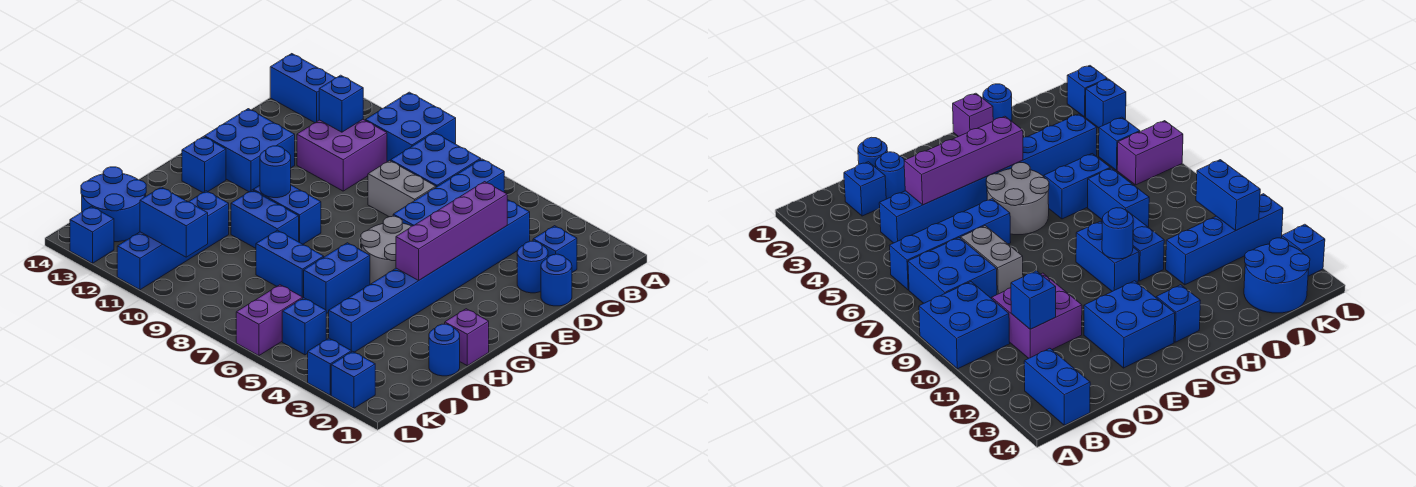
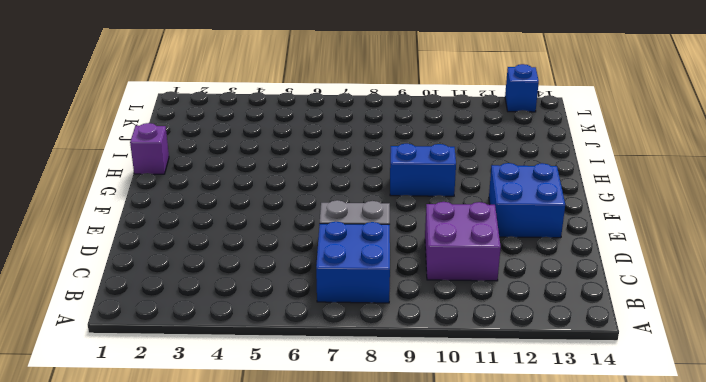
none -> blue 2x2 brick [365,92,456,162]
none -> blue 1x4 brick [393,159,504,226]
none -> blue 1x2 brick [270,54,335,123]
none -> blue 1x1 brick [533,226,577,272]

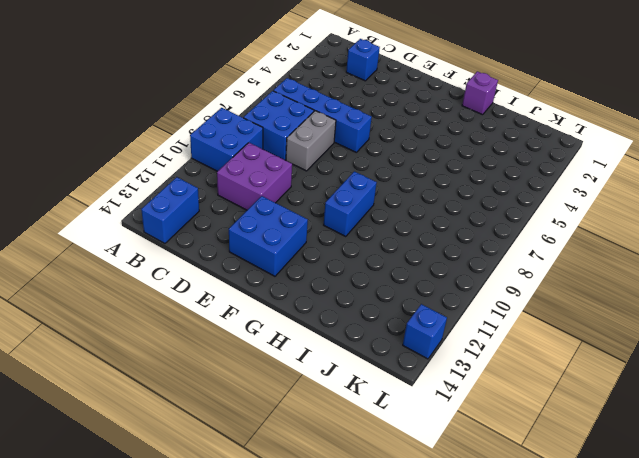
none -> blue 1x8 brick [329,199,530,352]
none -> blue 1x1 round brick [541,254,572,306]
none -> blue 1x1 round brick [517,241,548,293]
none -> grey 2x2 round brick [361,216,411,284]

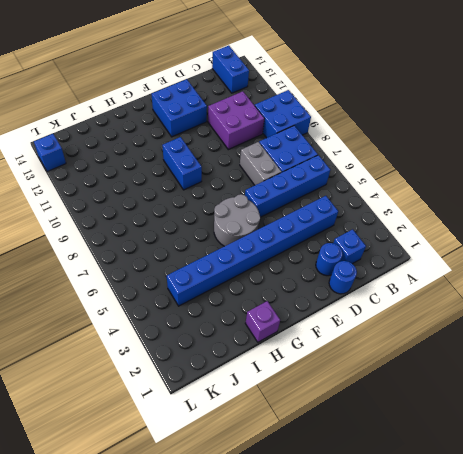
none -> blue 1x1 brick [182,137,226,192]
none -> blue 1x2 brick [304,243,370,314]
none -> blue 1x2 brick [231,190,299,248]
none -> blue 1x1 round brick [429,324,460,376]

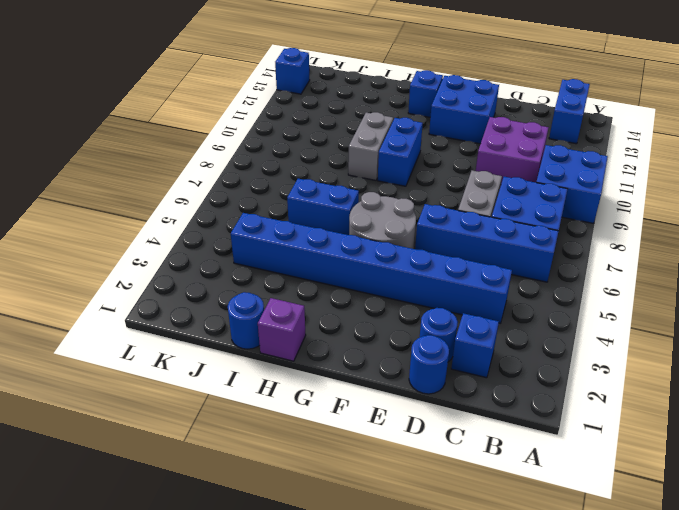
grey 1x2 brick [348,112,393,180] -> blue 1x2 brick [231,190,299,248]
none -> blue 1x2 brick [256,230,324,298]
none -> blue 1x4 brick [117,191,229,290]
none -> blue 2x2 round brick [81,167,146,242]
none -> blue 1x1 brick [282,298,326,355]

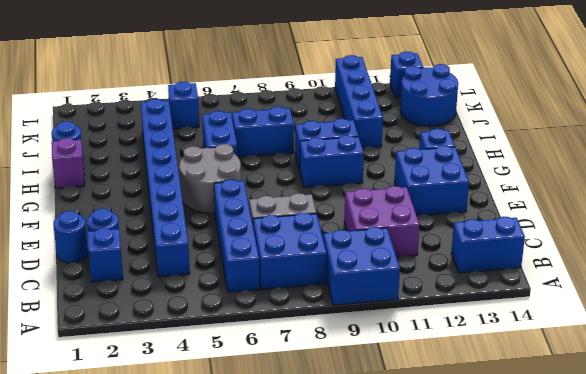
none -> purple 1x2 brick [236,285,303,356]
none -> blue 1x1 brick [331,351,375,408]
none -> blue 1x1 brick [308,338,352,395]
none -> blue 1x1 brick [319,75,363,132]

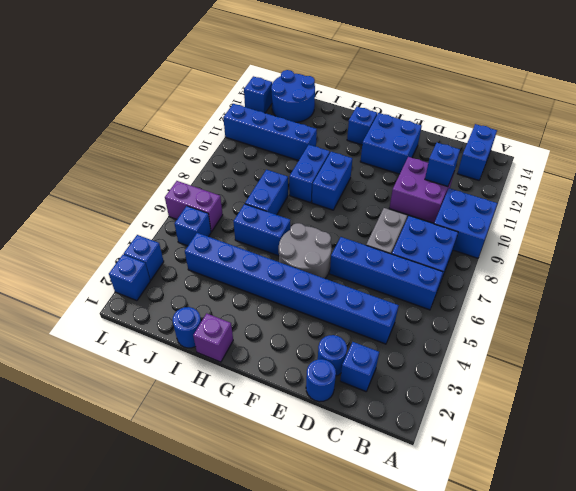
none -> purple 1x4 brick [396,182,507,280]
none -> blue 1x1 round brick [260,146,291,198]
none -> blue 1x2 brick [140,187,208,257]

